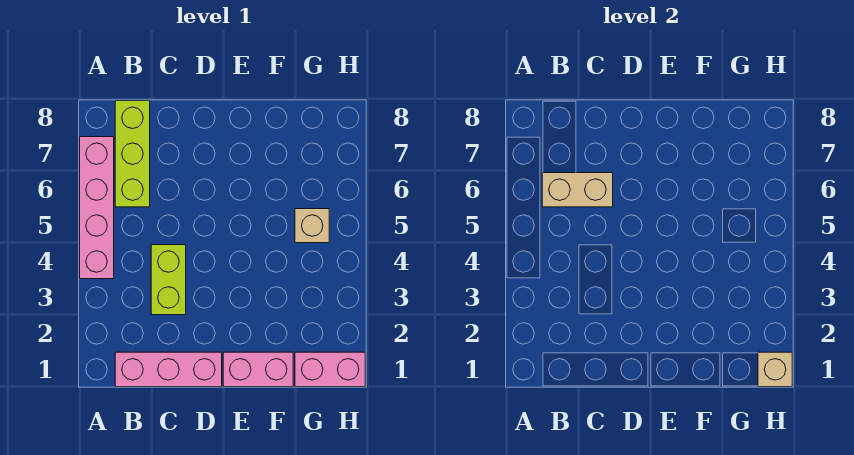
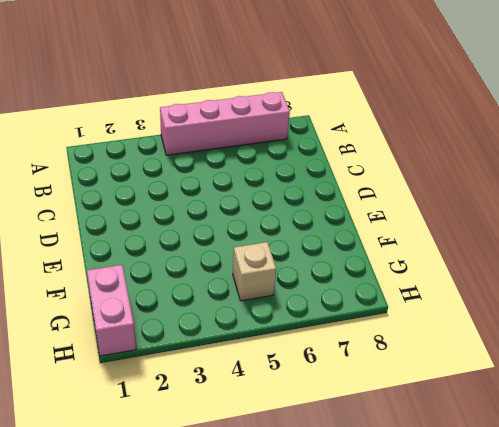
none -> pink 1x3 brick [115,352,222,387]
none -> lime 1x3 brick [115,101,150,207]

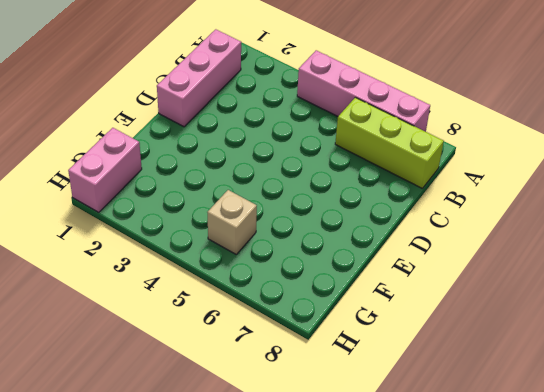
none -> lime 1x2 brick [151,245,186,315]
none -> pink 1x2 brick [223,352,293,387]

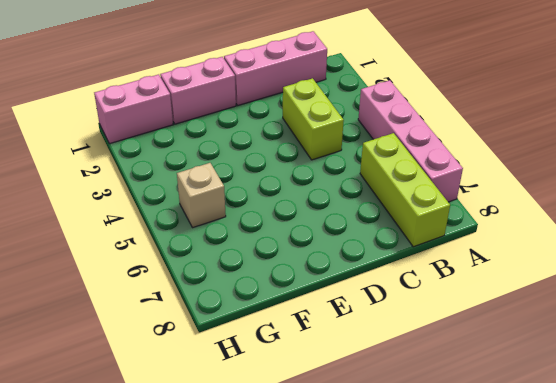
none -> tan 1x2 brick [542,173,613,207]
none -> tan 1x1 brick [758,352,792,387]

